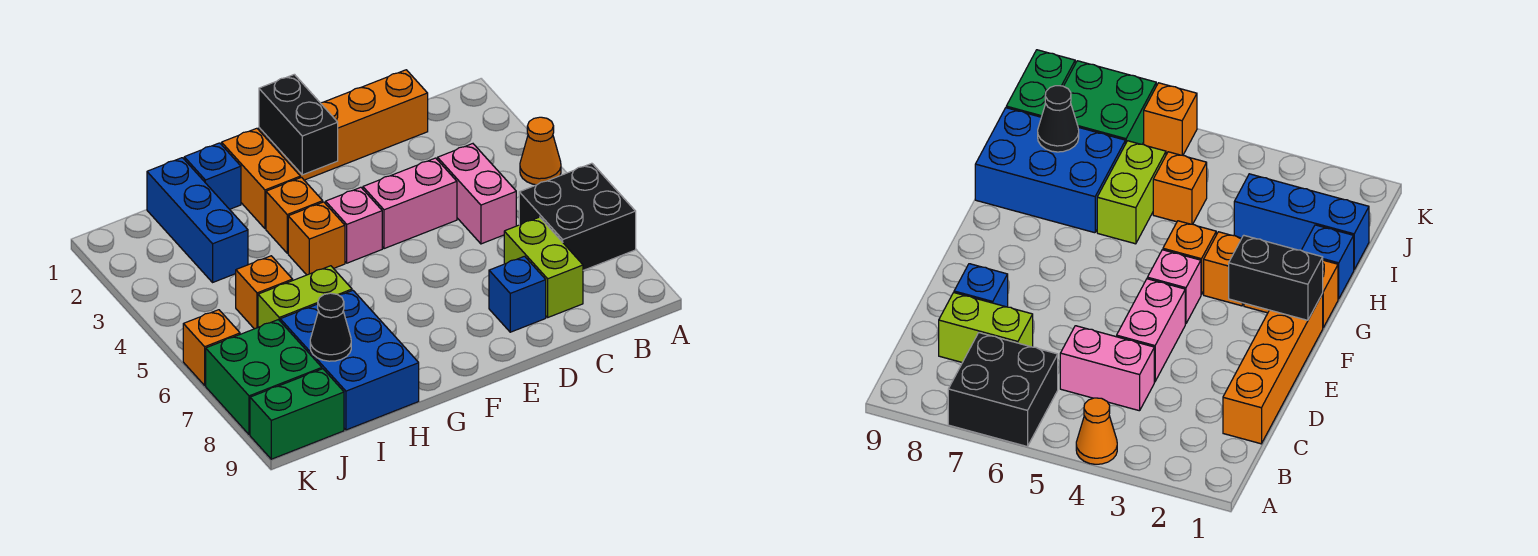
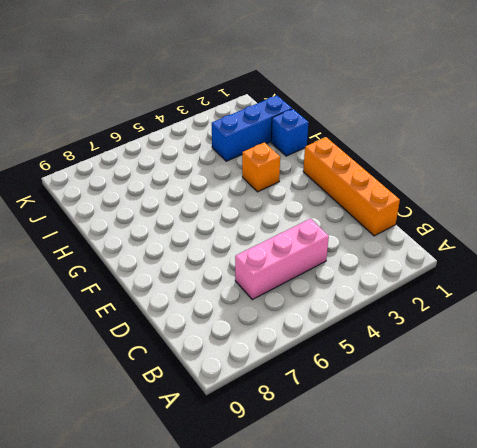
pink 1x3 brick [235,219,329,300] -> pink 1x2 brick [438,144,516,244]
none -> orange 1x1 cone [520,117,561,185]
none -> black 2x2 brick [519,163,636,270]
none -> lime 1x2 brick [504,217,583,317]

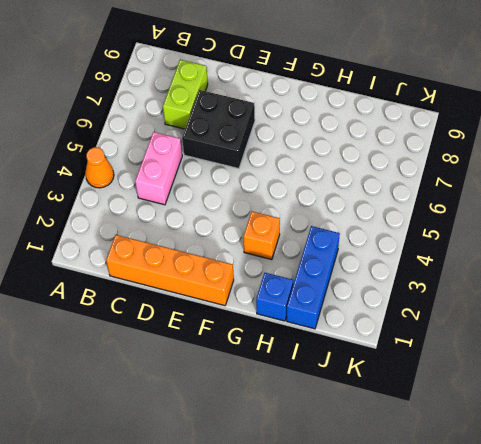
black 2x2 brick [182,90,255,168] -> black 2x2 brick moved to [519,163,636,270]
none -> pink 1x2 brick [363,158,457,249]
none -> blue 1x1 brick [489,256,546,332]
none -> pink 1x1 brick [326,187,382,263]

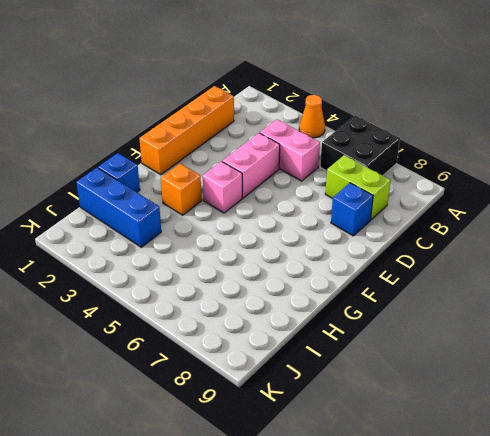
none -> orange 1x2 brick [222,128,300,229]
none -> orange 1x1 brick [288,202,345,275]
none -> lime 1x2 brick [258,266,352,327]

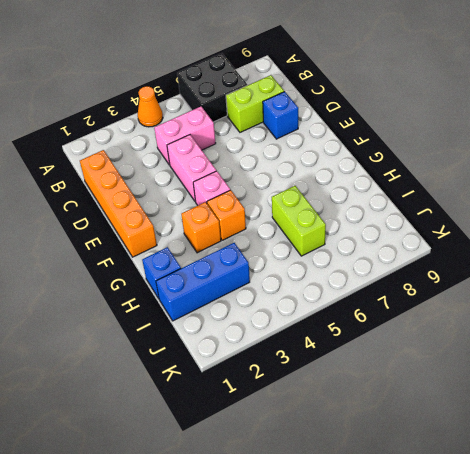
none -> orange 1x2 brick [222,128,300,229]
none -> blue 2x3 brick [280,290,419,430]
none -> orange 1x1 brick [236,256,293,329]

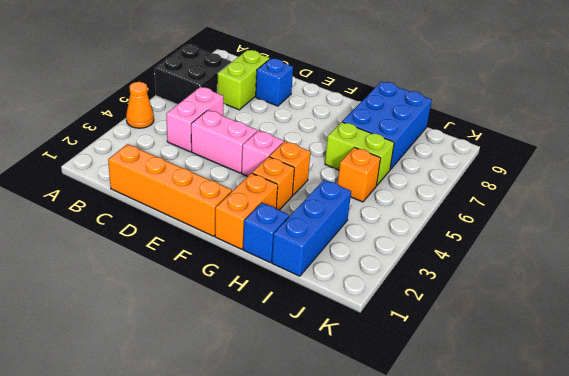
none -> green 2x2 brick [206,320,322,435]
none -> green 1x2 brick [250,369,344,459]
none -> orange 1x1 brick [183,310,240,385]

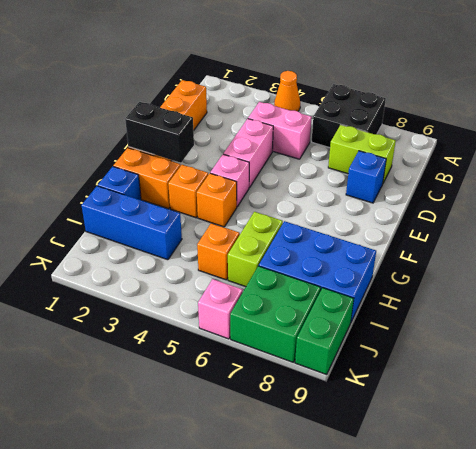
pink 1x1 brick [198,279,243,339] -> orange 1x1 brick [183,310,240,385]
none -> black 1x1 cone [310,293,351,361]

